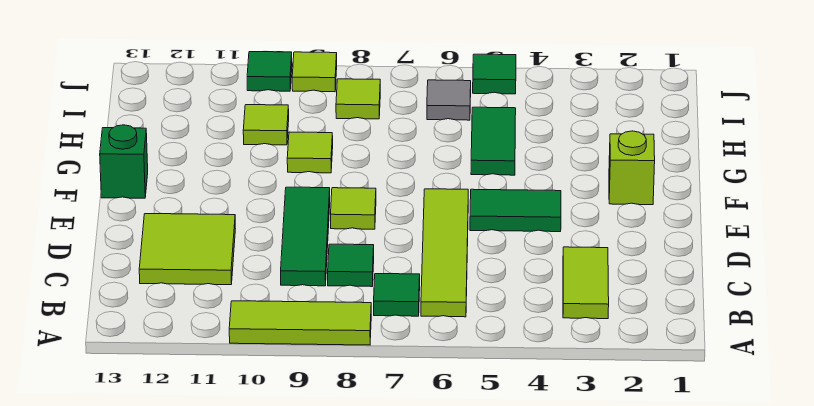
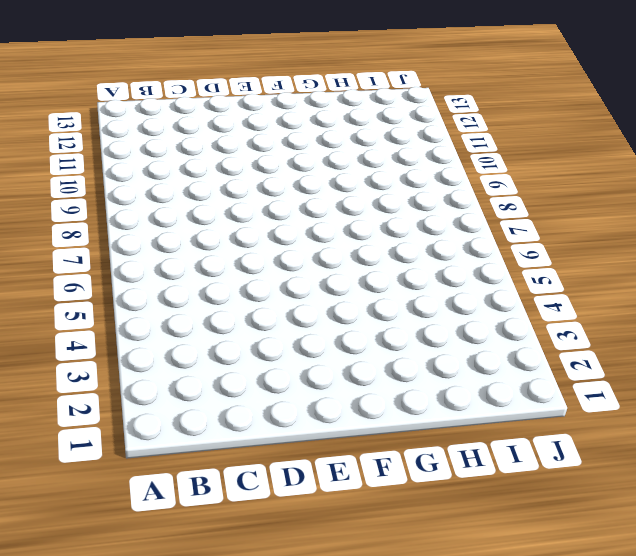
none -> lime 1x3 tile [229,301,371,345]
none -> lime 1x2 tile [563,247,609,319]
none -> lime 1x4 tile [421,189,468,317]

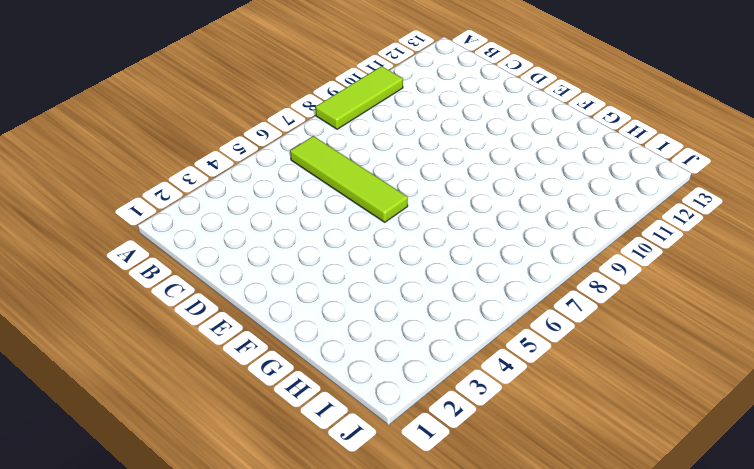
none -> lime 1x2 tile [563,247,609,319]
none -> green 1x1 tile [374,274,420,316]
none -> green 1x1 tile [328,244,374,287]

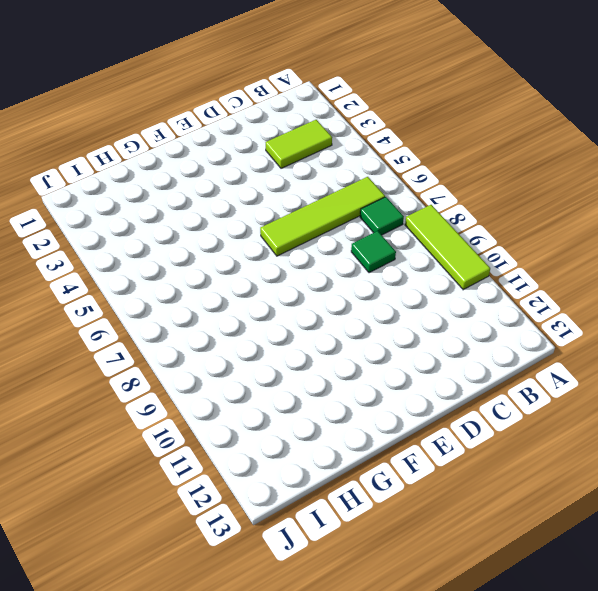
none -> green 1x3 tile [281,187,330,286]
none -> lime 2x2 tile [139,214,235,285]
none -> green 1x2 tile [470,189,561,232]

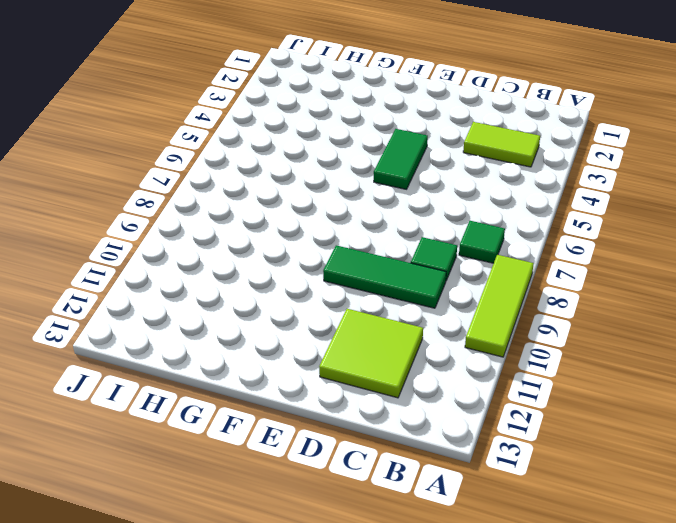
none -> lime 1x4 tile [421,189,468,317]
none -> lime 1x1 tile [331,188,376,229]
none -> lime 1x1 brick [609,131,655,205]

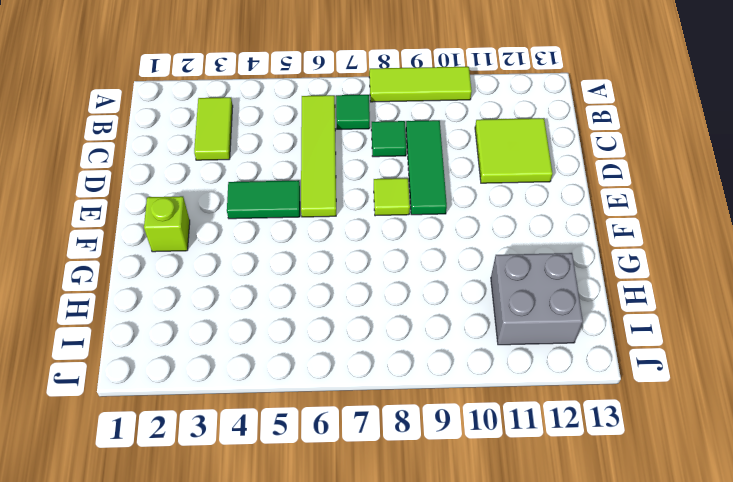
grey 2x2 brick [491,253,583,345] -> none
none -> green 1x1 brick [100,125,148,198]
none -> green 1x2 tile [471,107,516,175]
none -> lime 1x1 tile [287,132,333,173]

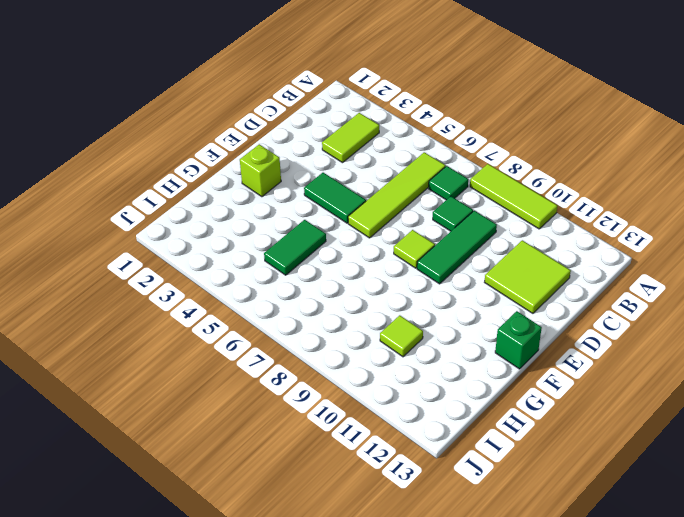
none -> lime 1x1 tile [287,132,333,173]
none -> grey 1x1 tile [427,80,471,120]
none -> lime 1x1 tile [336,79,380,119]

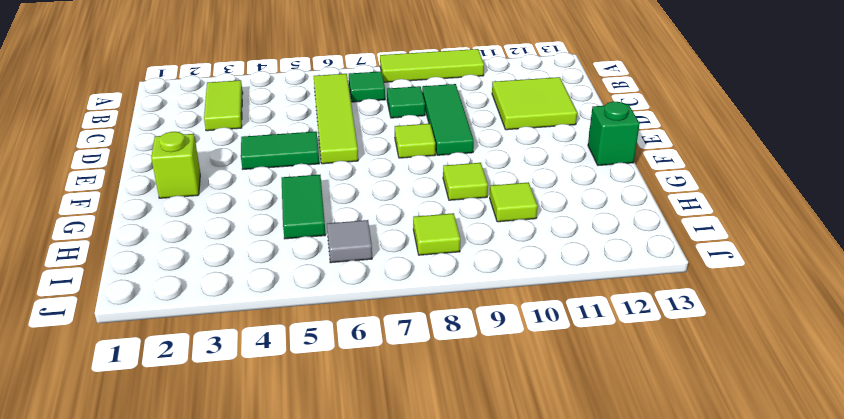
none -> green 1x1 tile [473,54,516,94]
none -> lime 1x1 tile [292,52,337,92]
none -> green 1x1 tile [247,52,292,91]

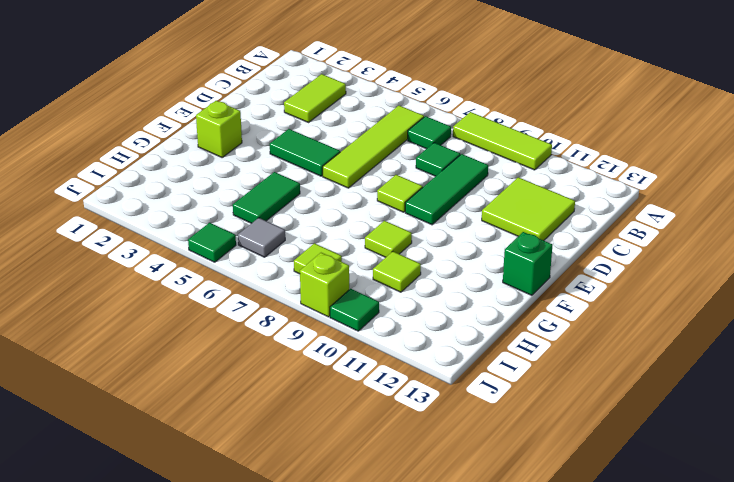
lime 1x1 brick [300,253,349,317] -> lime 1x1 tile [292,52,337,92]

